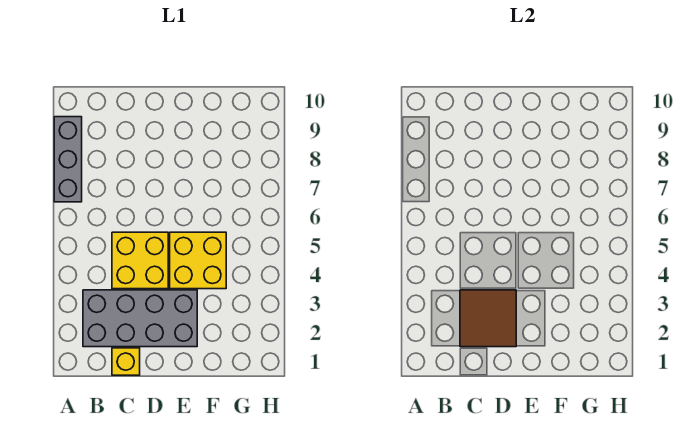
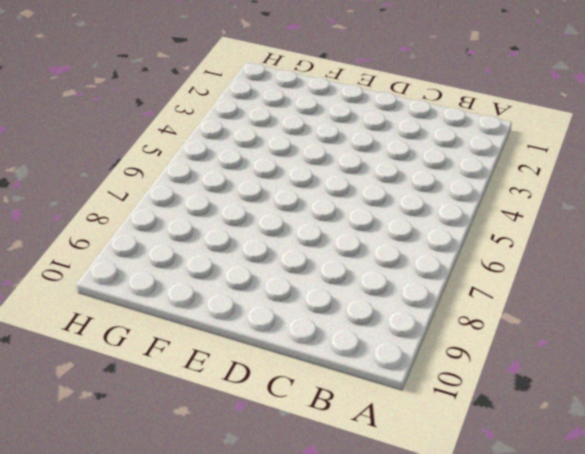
none -> grey 1x3 brick [54,117,82,202]
none -> grey 2x4 brick [83,290,197,347]

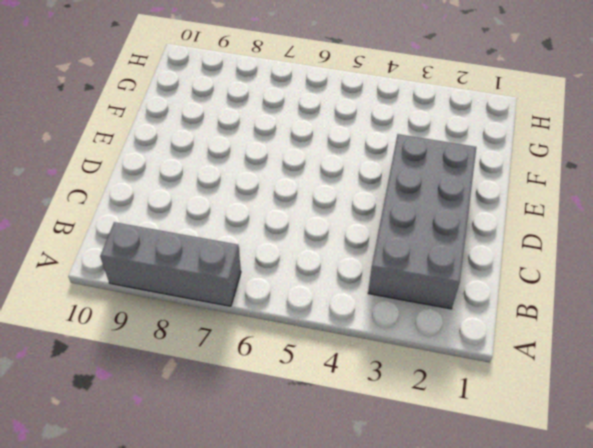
none -> yellow 1x1 brick [112,348,140,375]
none -> yellow 2x2 brick [112,232,168,289]

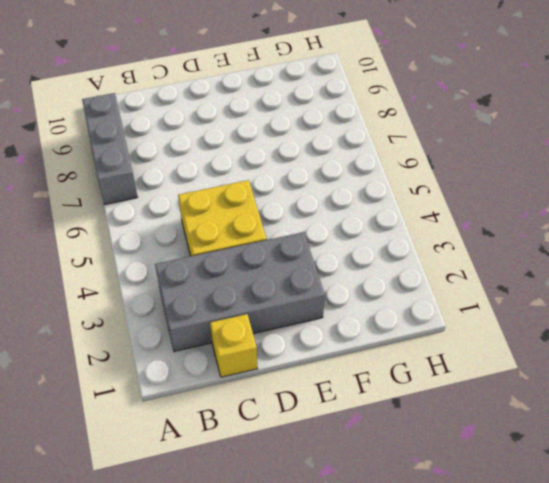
none -> yellow 2x2 brick [170,232,226,289]
none -> brown 2x2 tile [460,290,516,347]

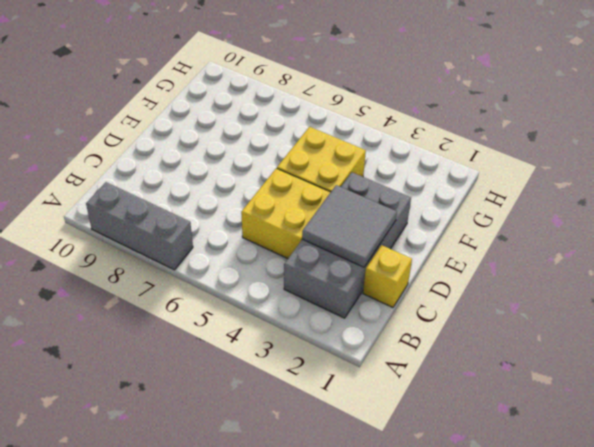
grey 2x2 tile [302,185,397,267] -> brown 2x2 tile [460,290,516,347]

